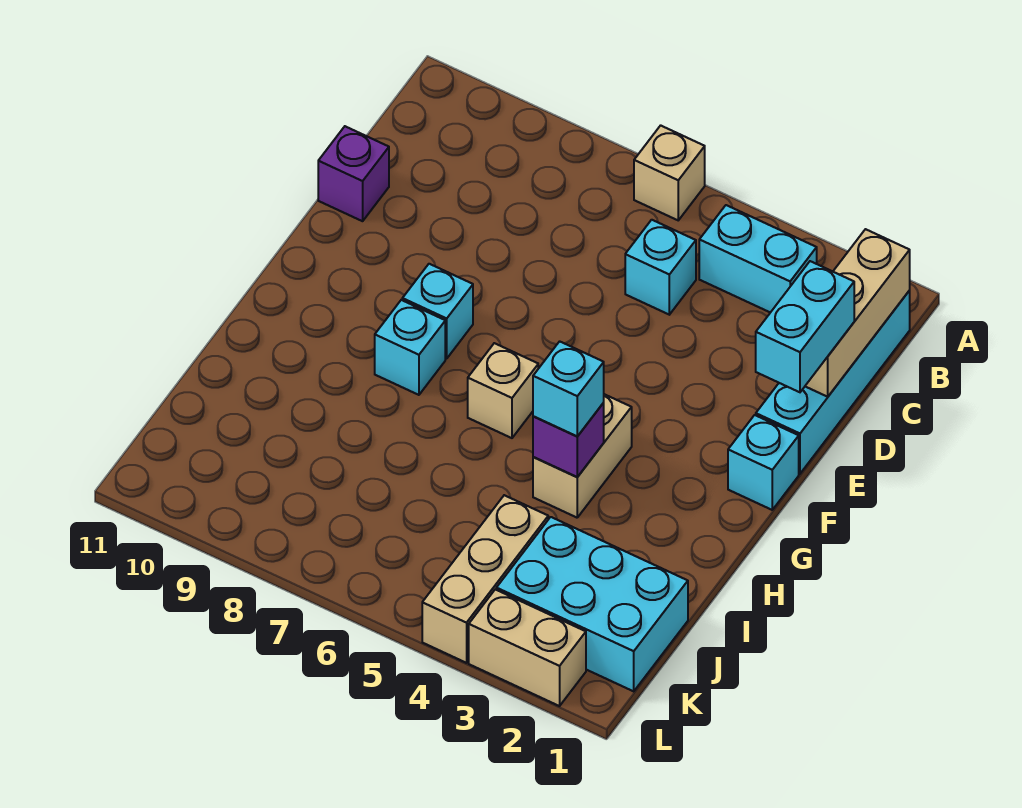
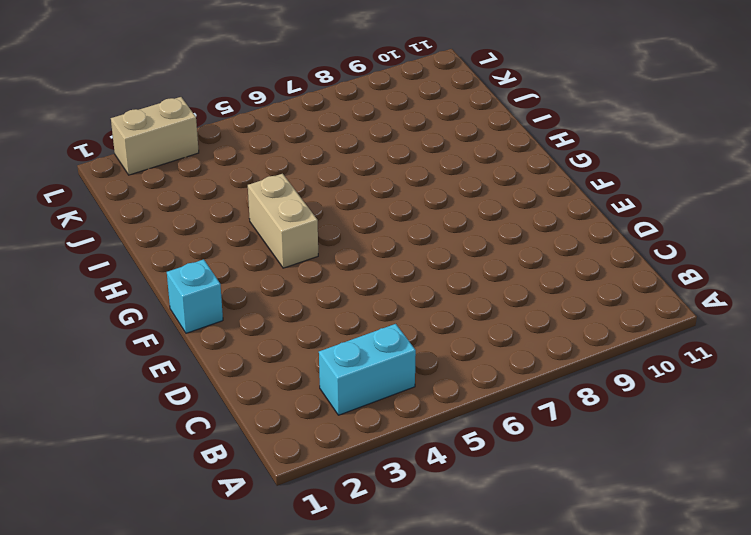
none -> tan 1x1 brick [634,125,705,220]
none -> cyan 1x4 brick [756,291,910,474]
none -> cyan 1x1 brick [625,220,696,315]

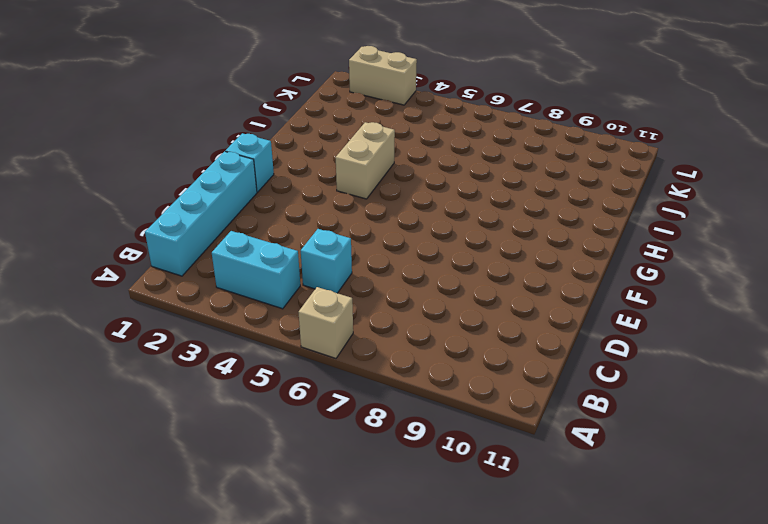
none -> purple 1x1 brick [318,126,389,221]
none -> cyan 1x1 brick [402,264,473,359]
none -> tan 1x1 brick [468,343,538,438]

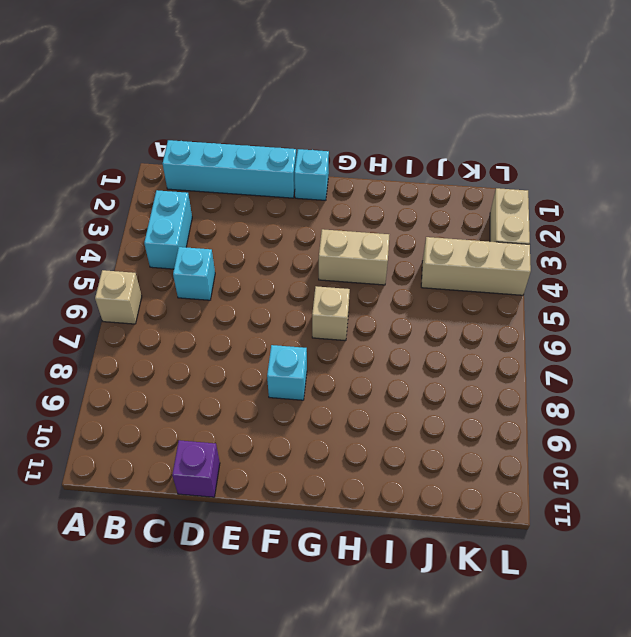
none -> cyan 1x1 brick [375,300,445,395]
none -> cyan 2x3 brick [496,517,688,691]
none -> tan 1x3 brick [805,229,910,397]

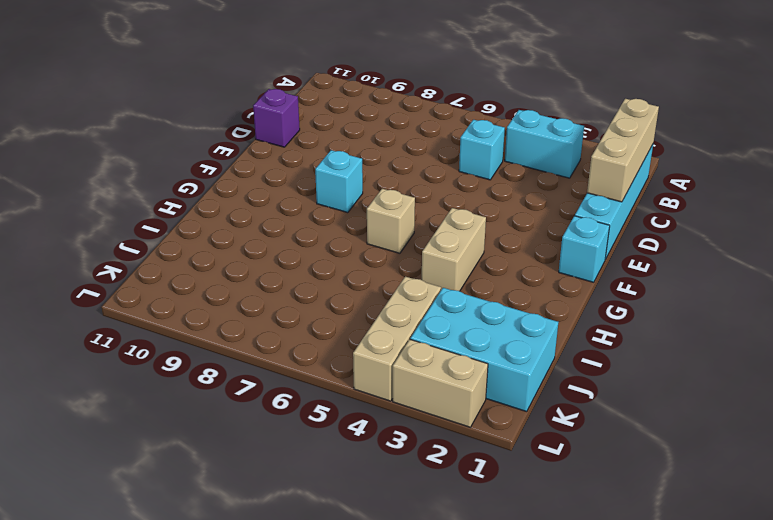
none -> tan 1x1 brick [634,125,705,220]
none -> cyan 1x1 brick [375,300,445,395]
none -> purple 1x1 brick [533,403,604,477]

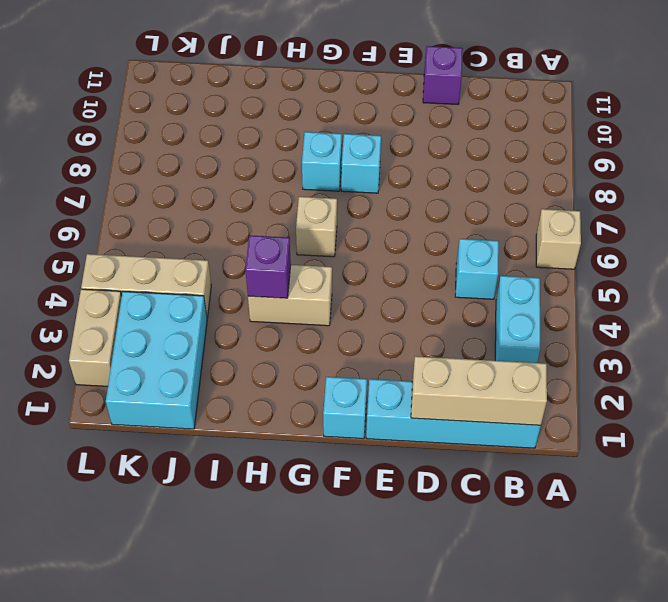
none -> cyan 1x2 brick [756,261,854,392]
none -> cyan 1x1 brick [533,341,604,436]

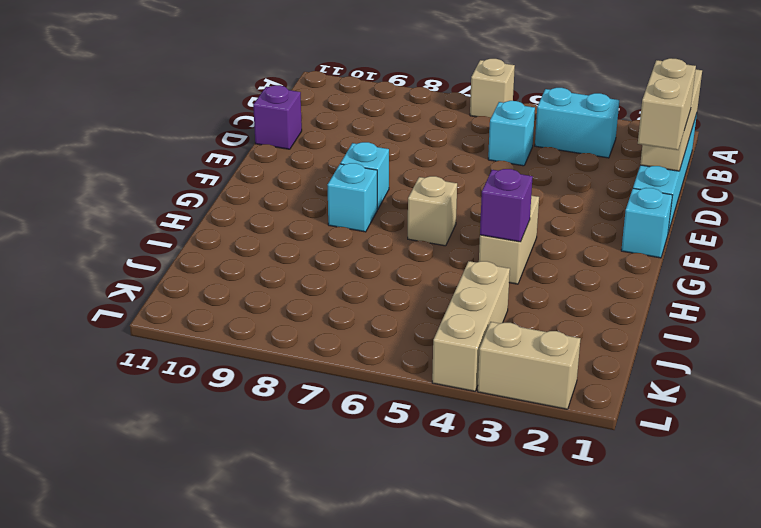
tan 1x2 brick [638,58,696,150] -> cyan 1x2 brick [756,261,854,392]
none -> cyan 2x3 brick [496,517,688,691]
none -> cyan 1x1 brick [533,341,604,436]

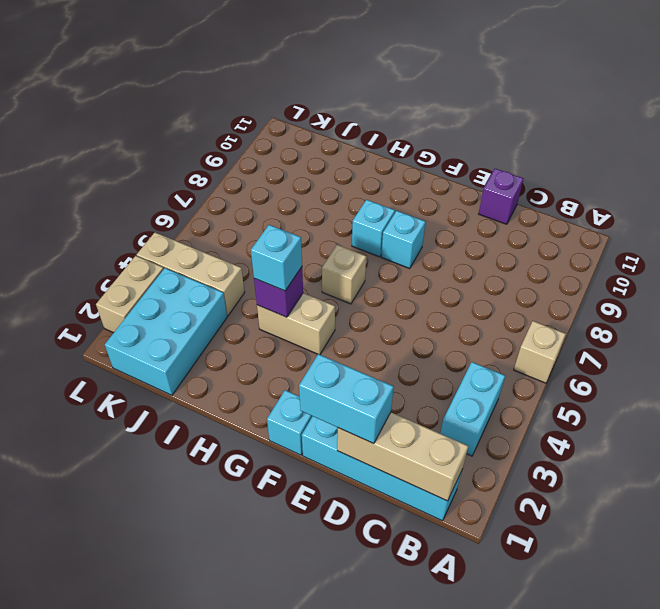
none -> cyan 1x1 brick [625,220,696,315]

